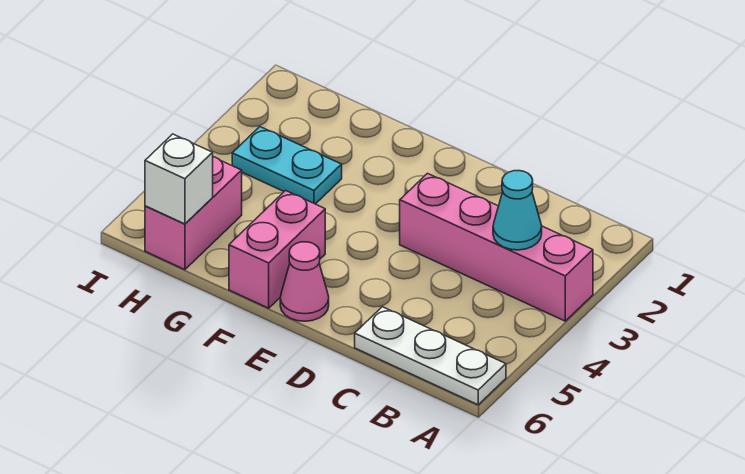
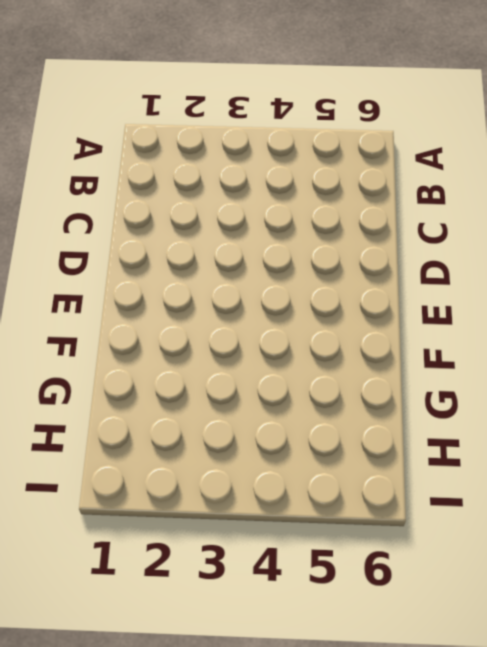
none -> pink 1x4 brick [400,173,593,321]
none -> white 1x3 plate [355,307,506,405]

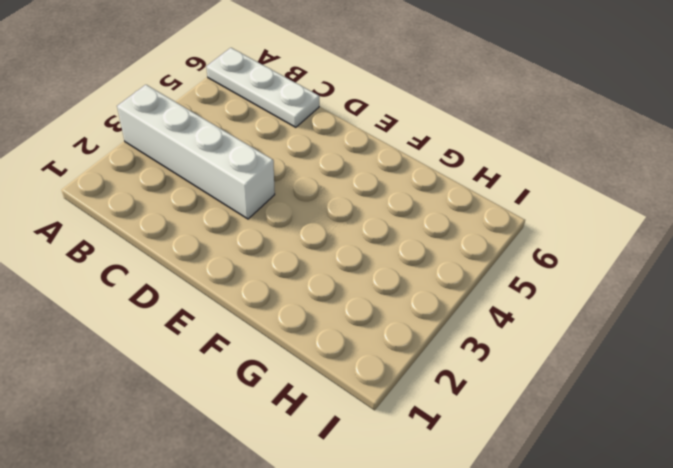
white 1x4 brick [117,85,275,219] -> pink 1x4 brick [400,173,593,321]
none -> pink 1x1 cone [280,242,329,321]
none -> pink 1x2 brick [229,191,325,308]

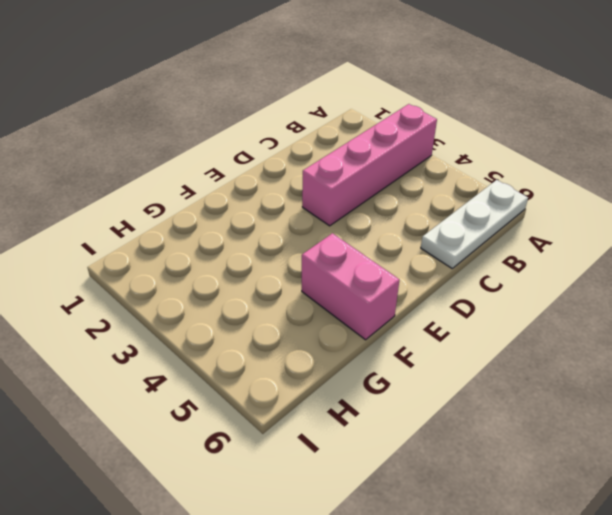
none -> pink 1x1 cone [280,242,329,321]
none -> cyan 1x2 plate [232,127,342,204]

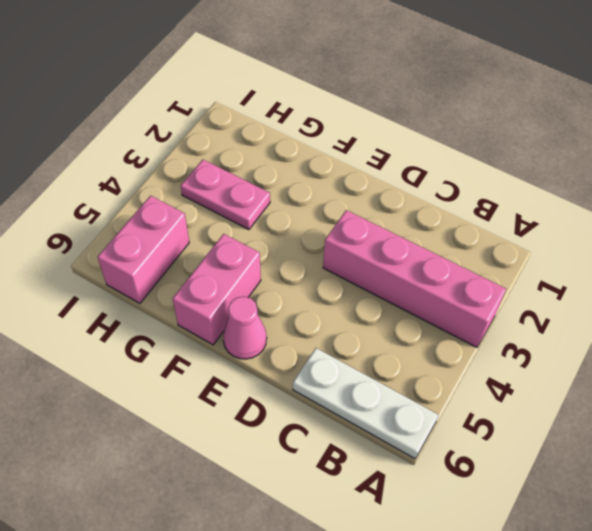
pink 1x2 plate [181,160,270,230] -> cyan 1x2 plate [232,127,342,204]
none -> cyan 1x1 cone [493,171,542,250]
none -> white 1x1 brick [145,134,213,224]

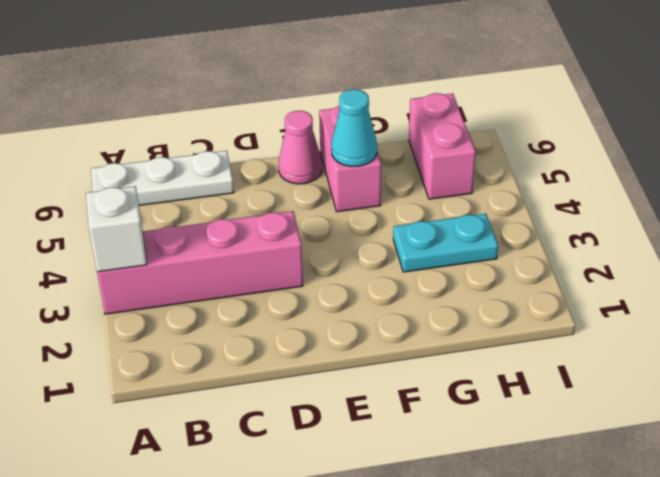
white 1x1 brick [86,186,147,272] -> white 1x1 brick moved to [145,134,213,224]
cyan 1x1 cone [331,89,377,167] -> cyan 1x1 cone moved to [493,171,542,250]

